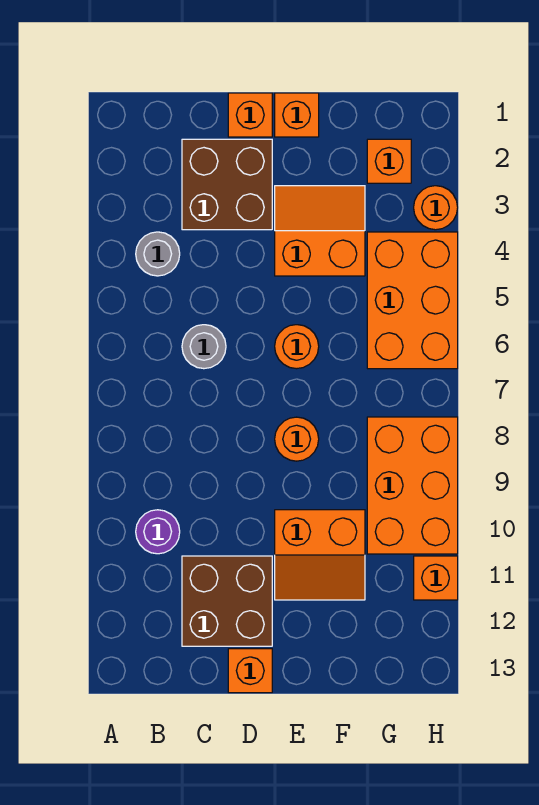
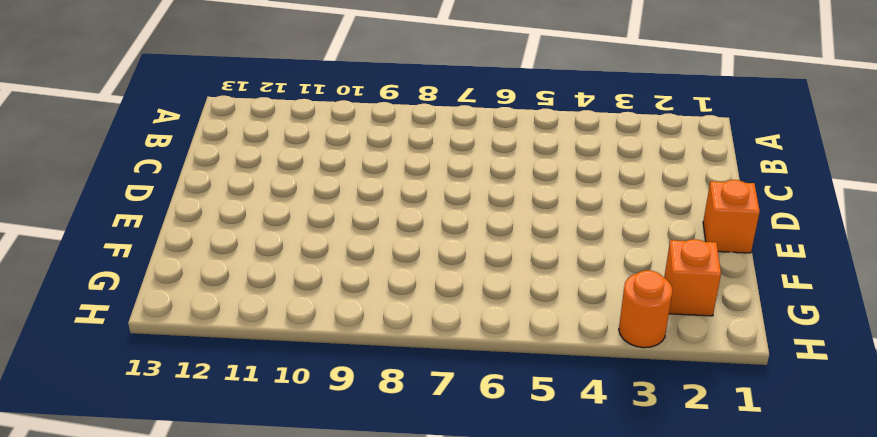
none -> grey 1x1 round brick [136,232,180,276]
none -> purple 1x1 round brick [136,510,180,554]
none -> brown 2x2 brick [182,139,272,230]

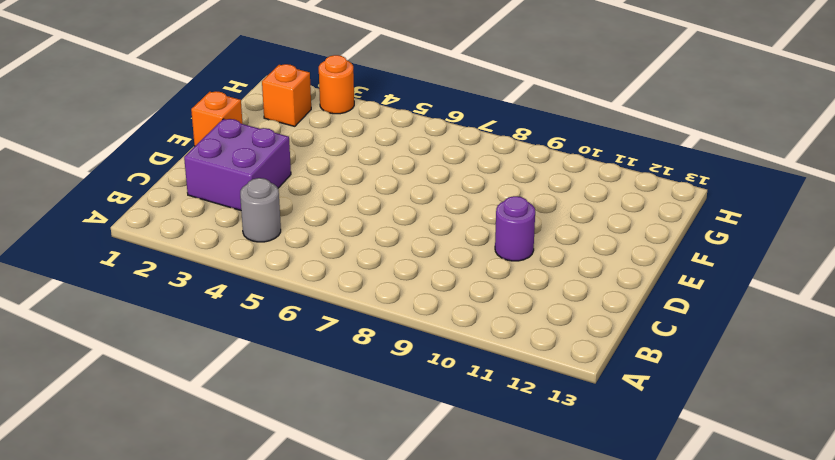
purple 2x2 brick [184,119,291,210] -> brown 2x2 brick [182,139,272,230]
purple 1x1 round brick [495,196,535,261] -> purple 1x1 round brick moved to [136,510,180,554]
none -> grey 1x1 round brick [182,325,226,369]
none -> brown 2x2 brick [182,556,272,646]
none -> orange 1x1 brick [228,93,272,137]

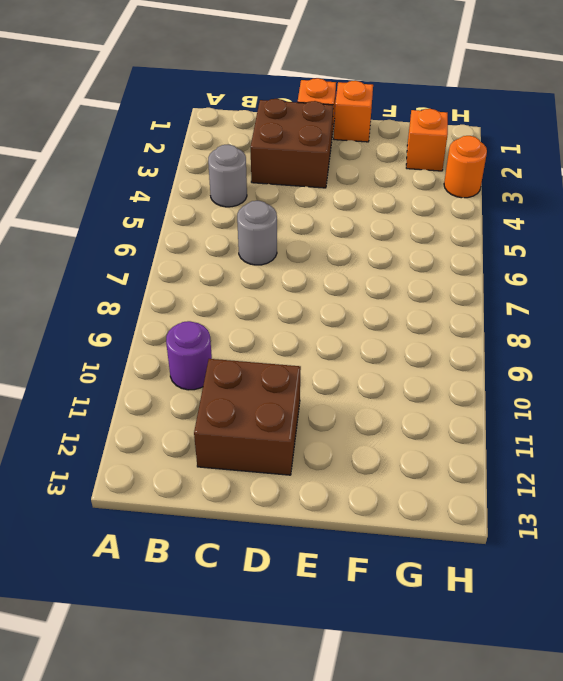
none -> orange 1x1 brick [228,649,272,693]
none -> orange 2x2 slope [275,186,365,276]
none -> orange 1x1 round brick [275,325,319,369]

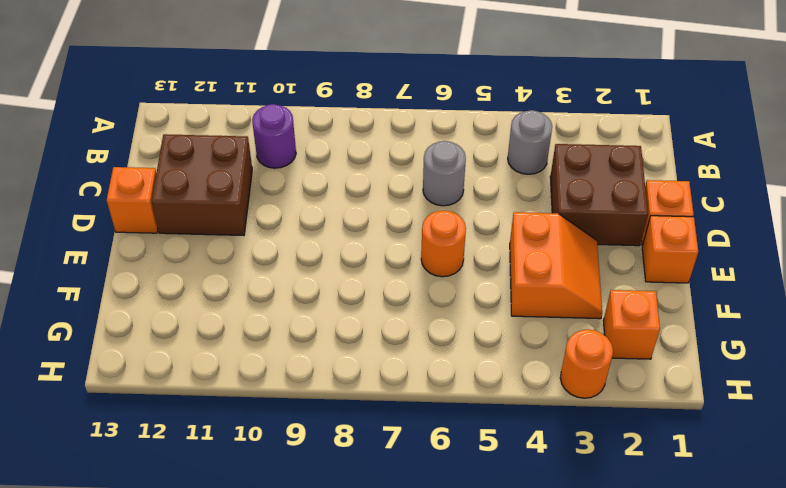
none -> orange 1x1 round brick [275,417,319,461]
none -> orange 2x2 slope [275,510,365,600]
none -> orange 2x3 brick [367,232,458,369]

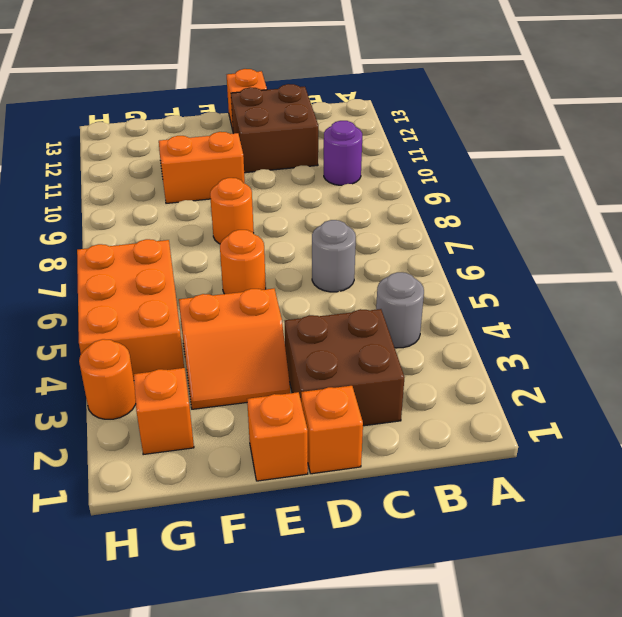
none -> orange 2x3 brick [367,417,458,554]
none -> orange 1x1 brick [414,556,458,600]

